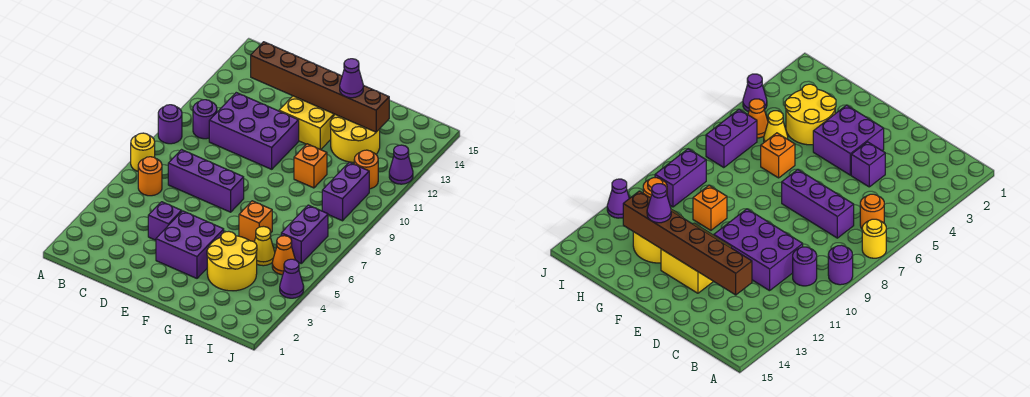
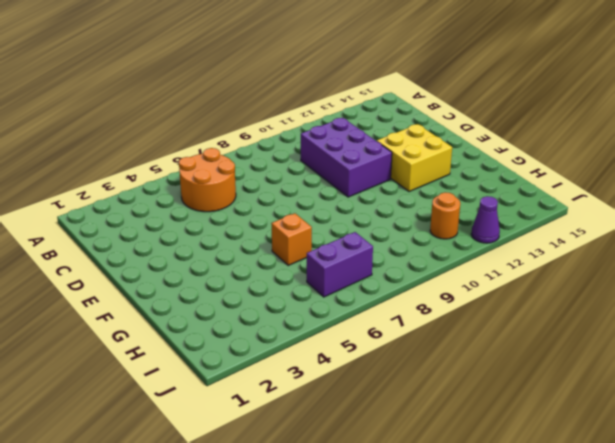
orange 2x2 round brick [179,148,236,212] -> orange 1x1 round brick [138,157,162,196]
none -> yellow 1x1 round brick [131,133,155,171]
none -> purple 1x1 round brick [158,105,182,144]
none -> purple 1x1 round brick [193,100,217,139]

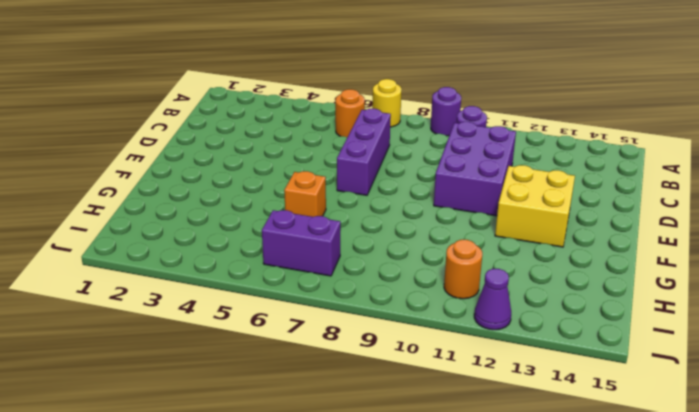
none -> purple 1x1 brick [148,202,182,240]
none -> purple 2x2 brick [156,211,224,278]
none -> yellow 2x2 round brick [207,231,257,291]

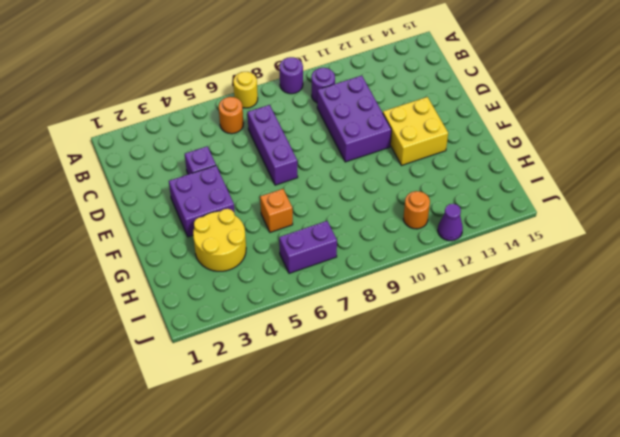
none -> orange 1x1 brick [294,144,327,188]
none -> yellow 2x2 round brick [330,114,380,162]
none -> yellow 1x1 cone [254,226,275,266]

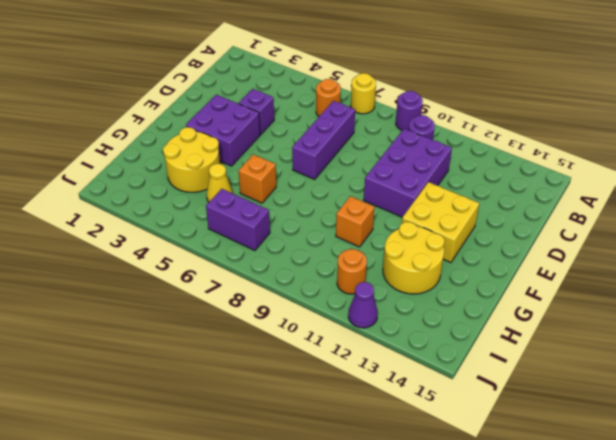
none -> orange 1x1 cone [272,236,295,275]
none -> purple 1x2 brick [322,162,369,221]
none -> purple 1x1 cone [280,259,304,298]

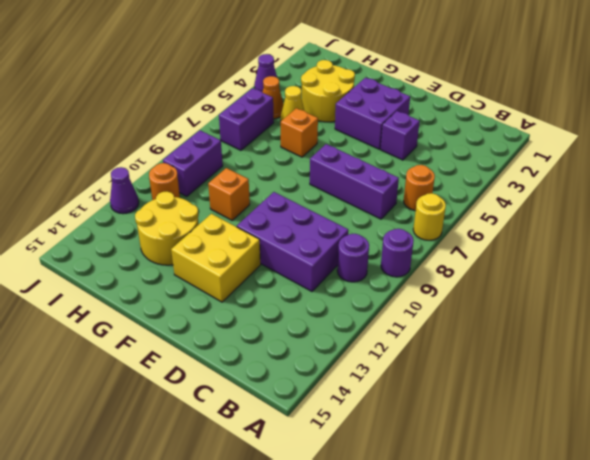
none -> brown 1x6 brick [251,42,389,132]
none -> purple 1x1 cone [340,59,363,98]

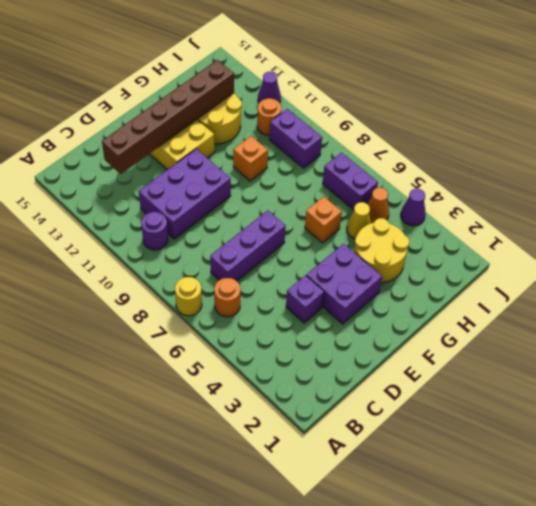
none -> purple 1x1 round brick [158,105,182,144]
none -> purple 1x1 cone [340,59,363,98]

